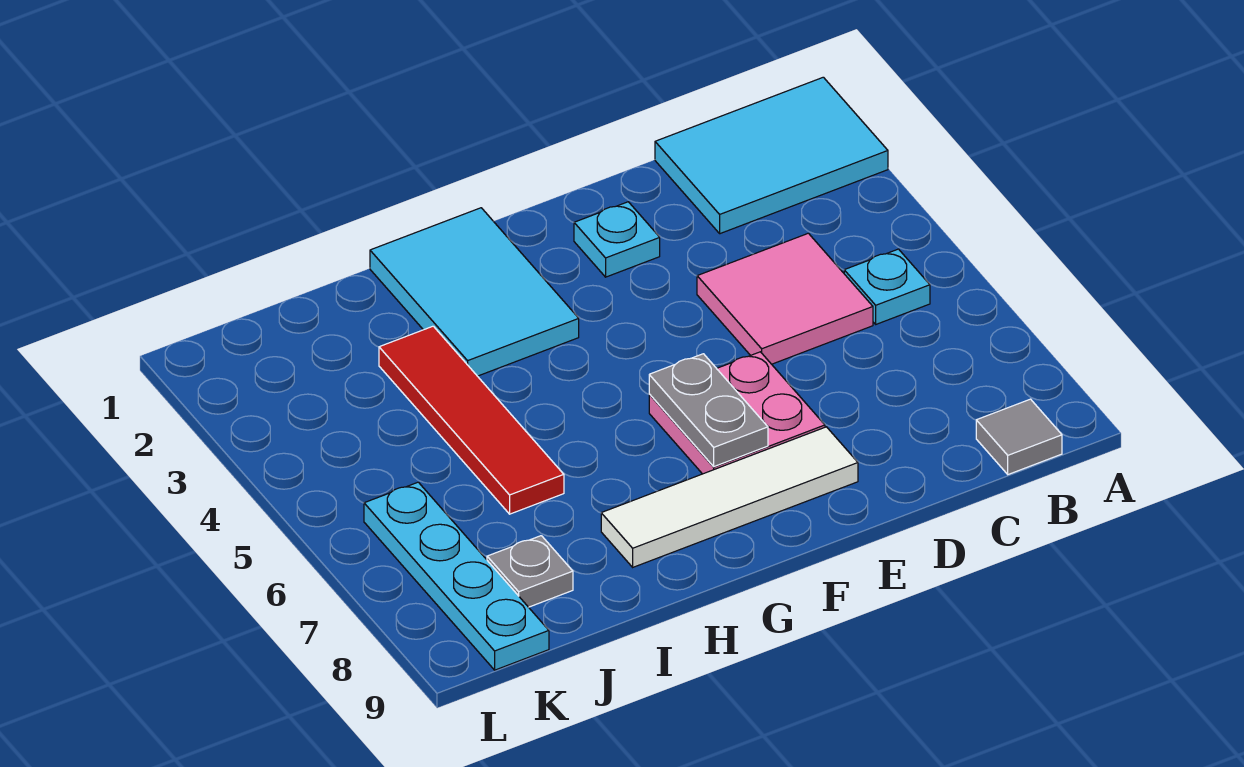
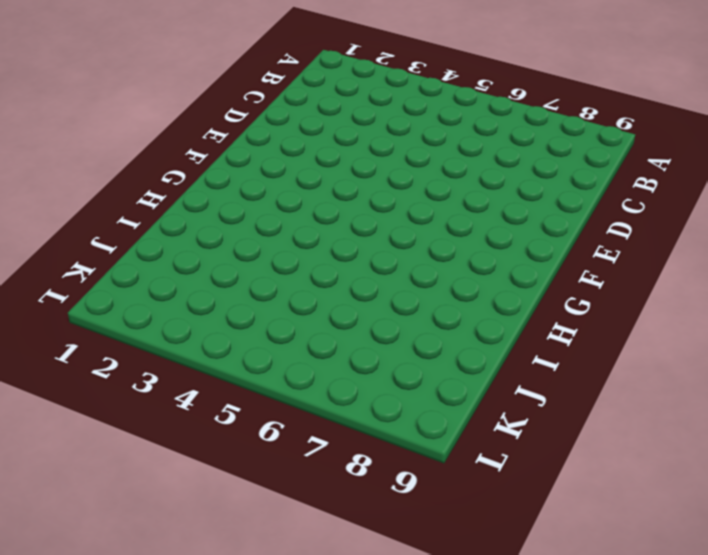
none -> cyan 2x3 tile [655,77,888,234]
none -> cyan 1x1 plate [844,249,930,324]
none -> grey 1x1 tile [976,399,1062,474]

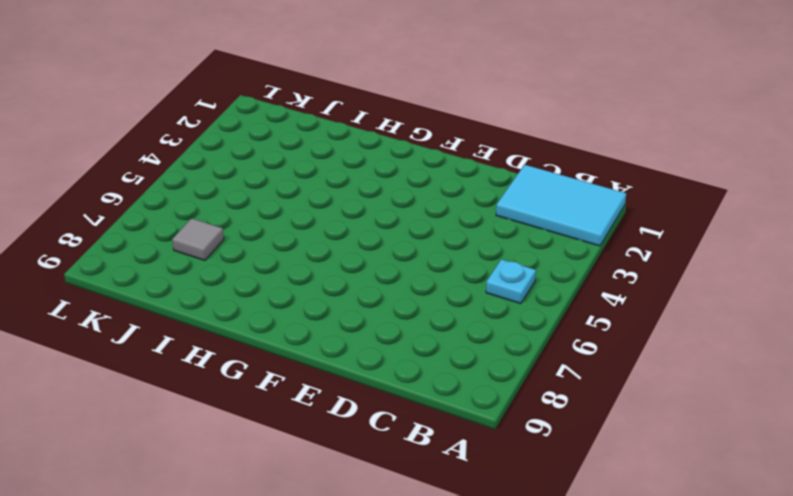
grey 1x1 tile [172,218,224,260] -> grey 1x1 tile moved to [976,399,1062,474]
none -> pink 2x2 tile [697,233,873,364]
none -> cyan 1x1 plate [574,202,660,277]
none -> pink 2x2 plate [649,352,825,474]

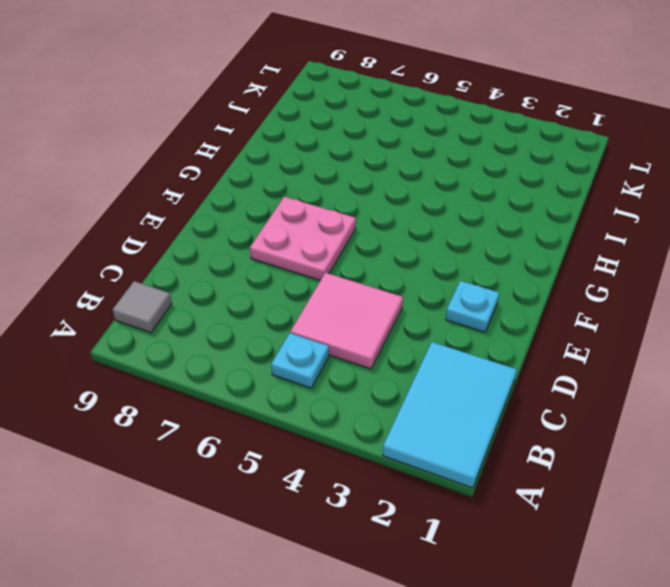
none -> white 1x4 tile [601,427,858,567]
none -> cyan 2x3 tile [370,208,579,376]
none -> red 1x4 tile [379,326,564,514]

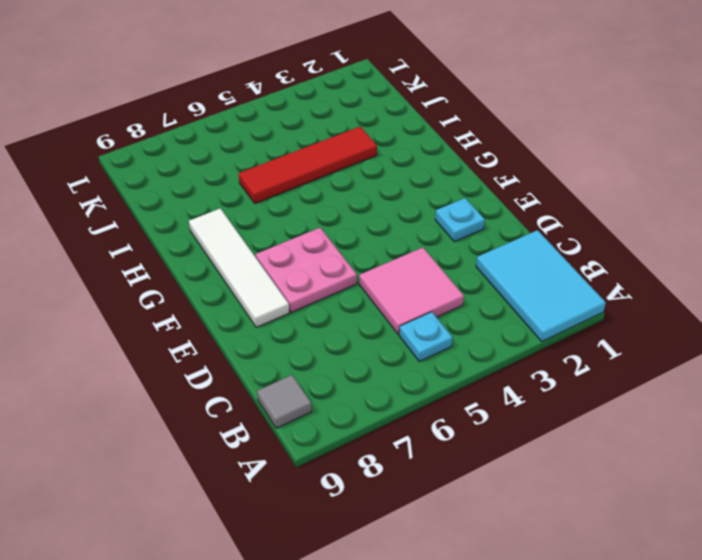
none -> cyan 2x3 tile [370,208,579,376]
none -> grey 1x1 plate [487,536,573,607]
none -> cyan 1x4 plate [364,482,549,670]

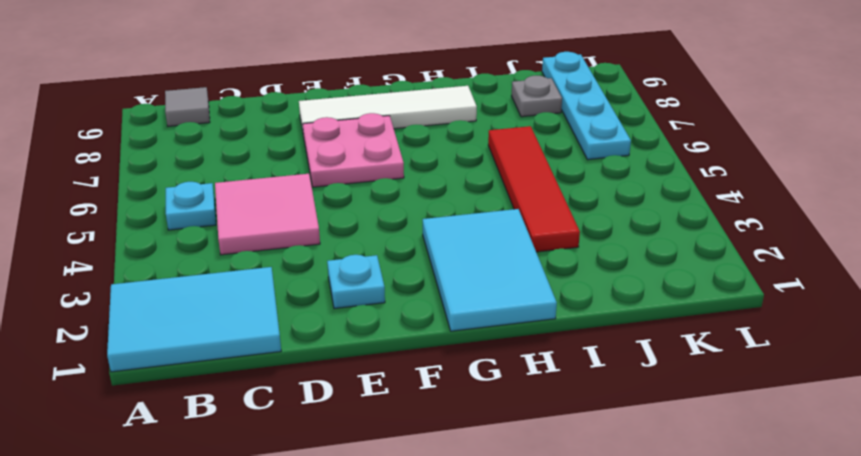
none -> grey 1x2 plate [649,354,768,466]

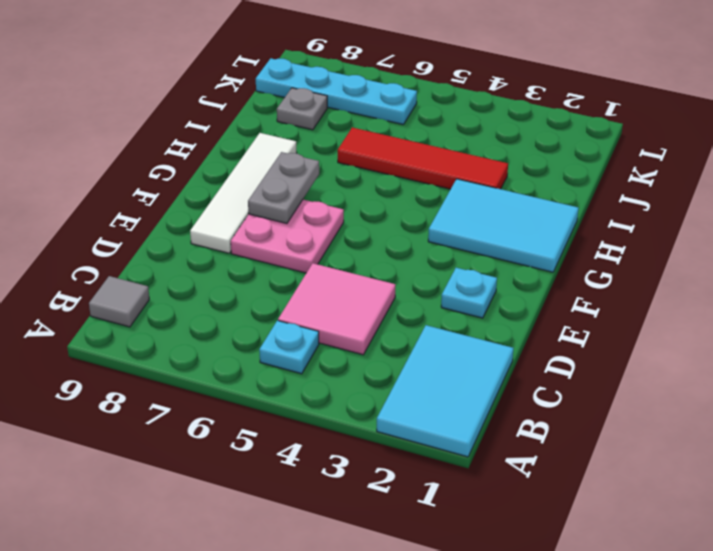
grey 1x2 plate [248,152,319,224] -> grey 1x2 plate turned to [649,354,768,466]

